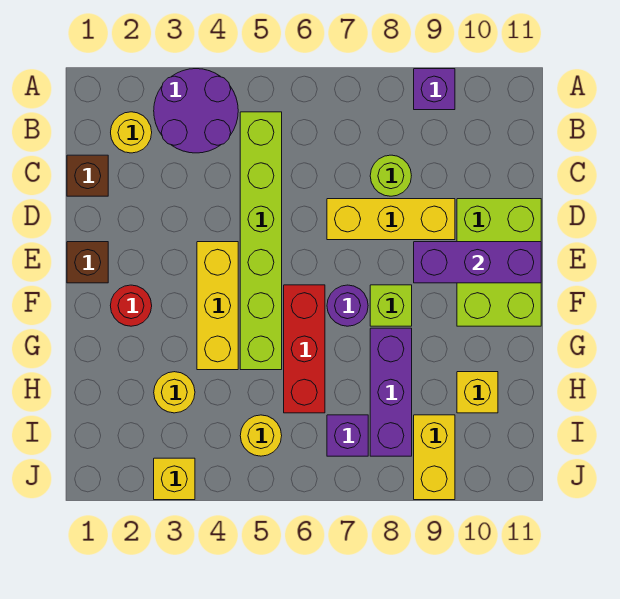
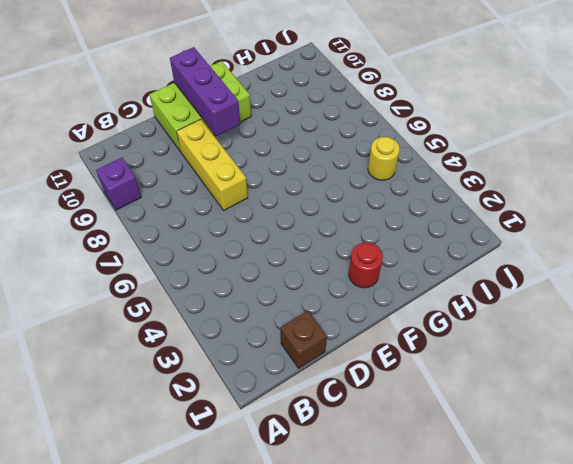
none -> purple 2x2 round brick [154,69,238,153]
none -> yellow 1x1 round brick [111,112,152,153]
none -> lime 1x6 brick [240,112,282,370]

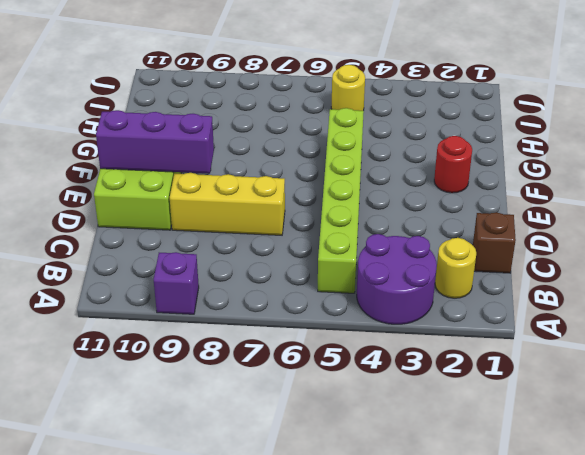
none -> lime 1x1 round brick [370,155,411,196]
none -> brown 1x1 brick [67,242,108,283]
none -> yellow 1x3 brick [197,242,238,370]

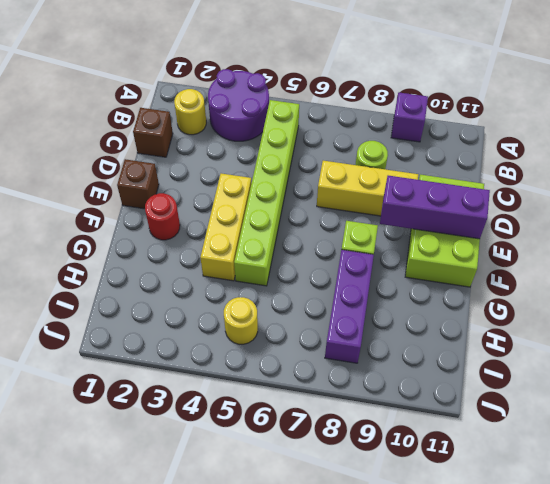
none -> red 1x3 brick [284,285,325,413]
none -> purple 1x1 round brick [327,285,368,326]
none -> yellow 1x1 round brick [154,372,195,413]

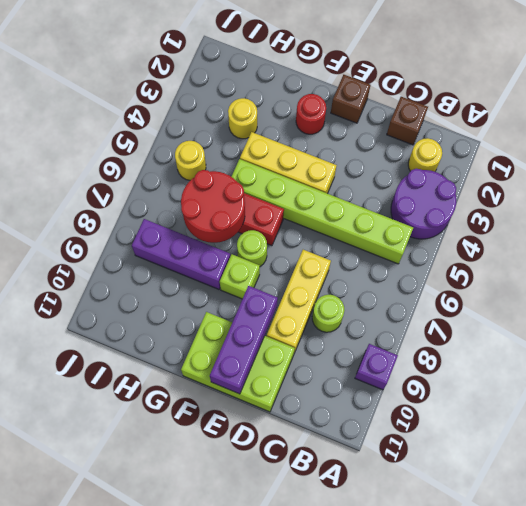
lime 1x1 round brick [237,230,267,266] -> purple 1x1 round brick [327,285,368,326]
red 2x2 round brick [181,170,245,243] -> none
none -> yellow 1x1 brick [457,372,498,413]
none -> purple 1x1 brick [327,415,368,456]
none -> yellow 1x2 brick [414,415,455,500]

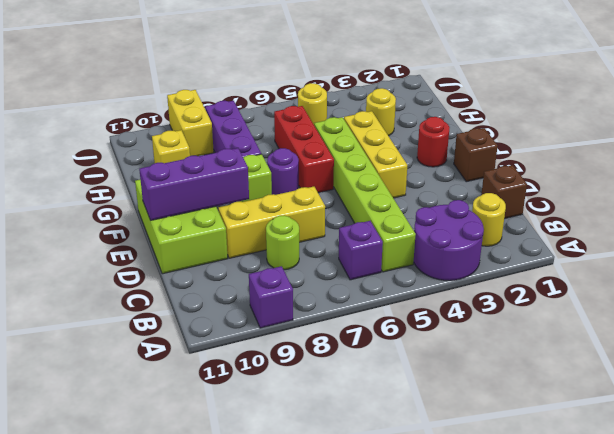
purple 1x1 brick [339,221,383,280] -> purple 1x1 brick moved to [327,415,368,456]
none -> yellow 1x1 brick [154,458,195,500]

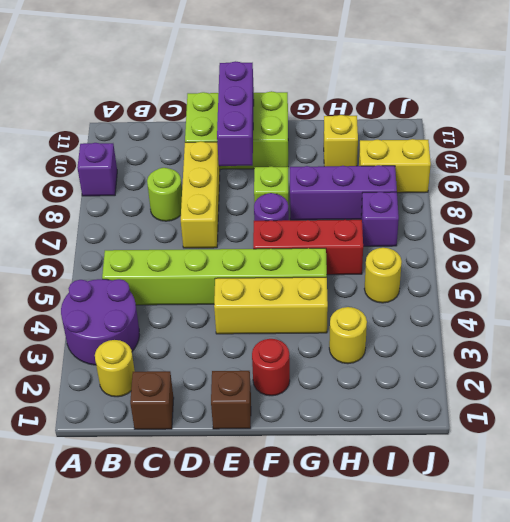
none -> yellow 1x1 brick [154,458,195,500]

